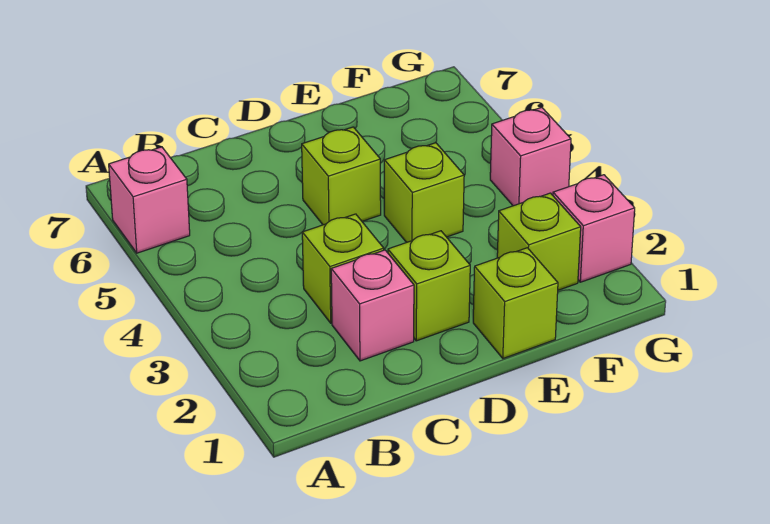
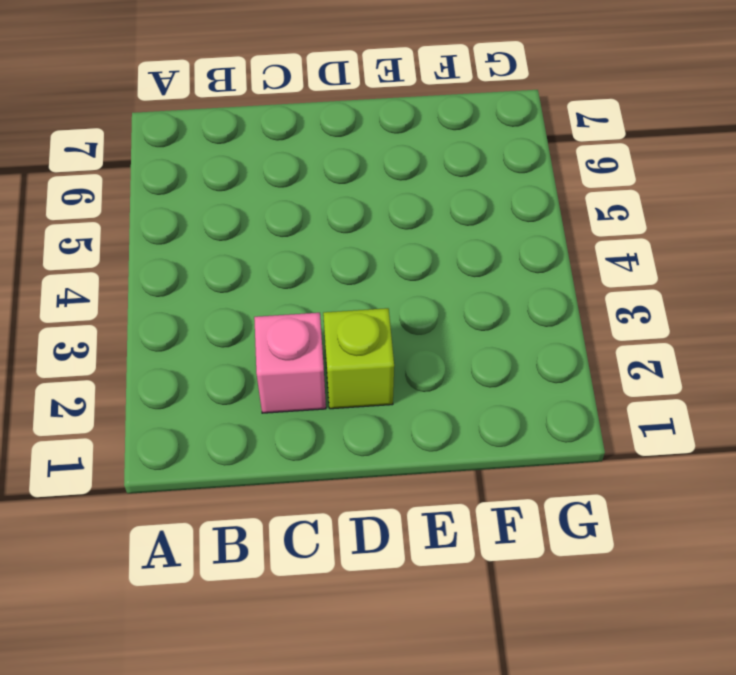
none -> pink 1x1 brick [109,147,190,253]
none -> lime 1x1 brick [302,214,384,323]

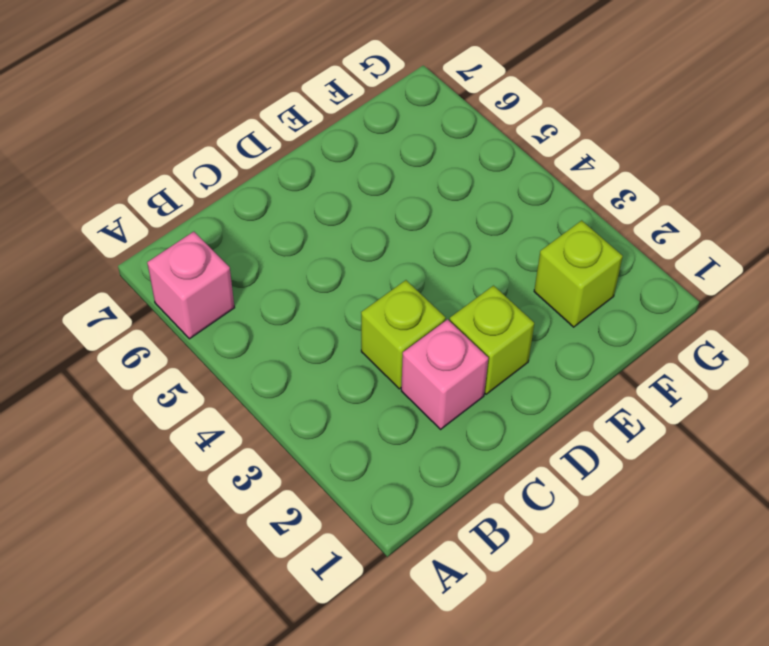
none -> lime 1x1 brick [302,127,381,225]
none -> lime 1x1 brick [473,248,558,358]

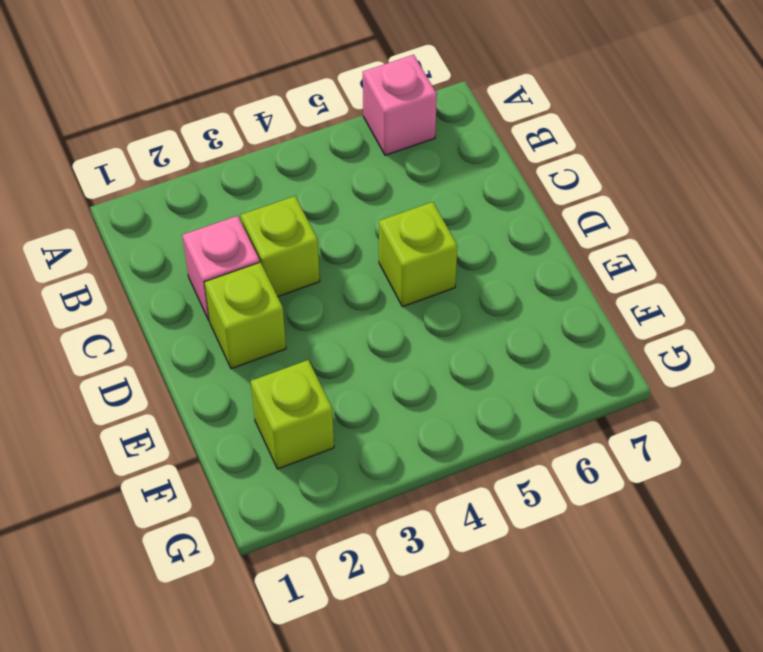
none -> lime 1x1 brick [473,248,558,358]
none -> lime 1x1 brick [384,143,464,242]

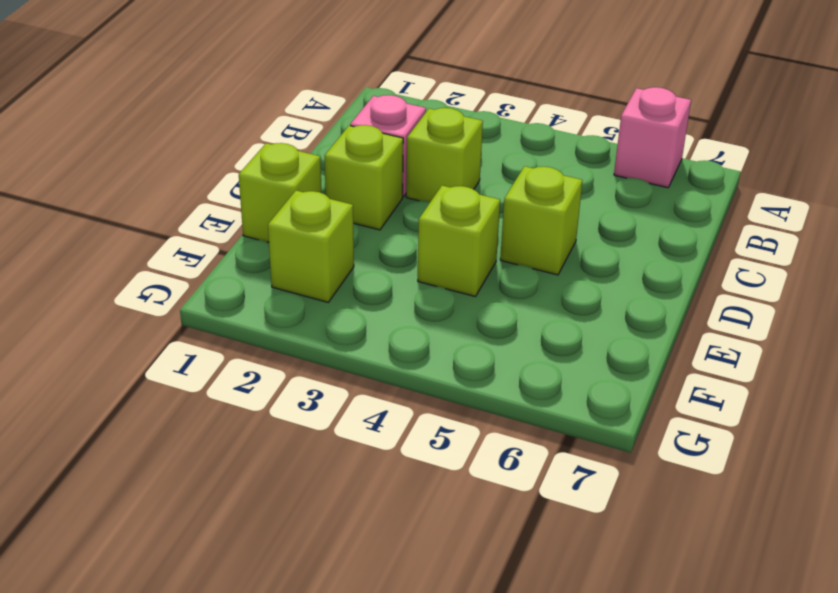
none -> pink 1x1 brick [553,175,635,282]
none -> pink 1x1 brick [490,107,571,206]

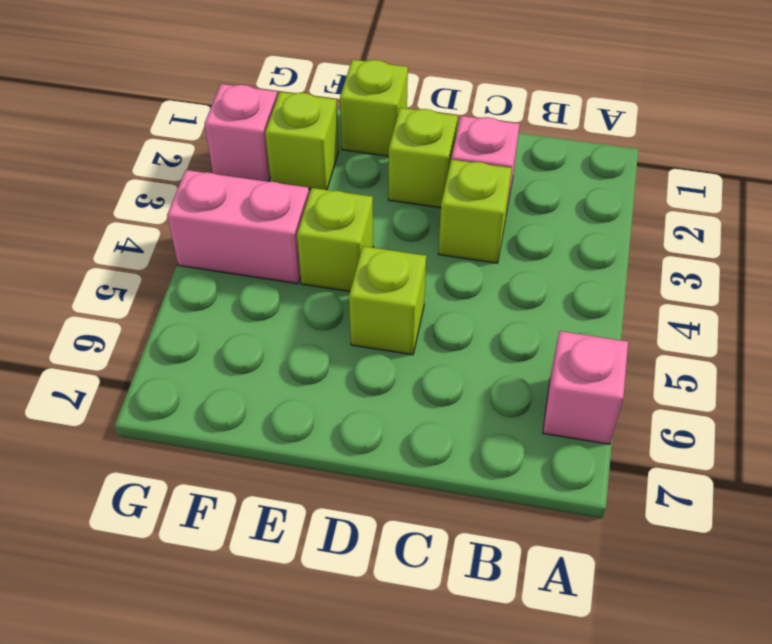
pink 1x2 brick [167,170,309,284] -> pink 1x1 brick [490,107,571,206]

